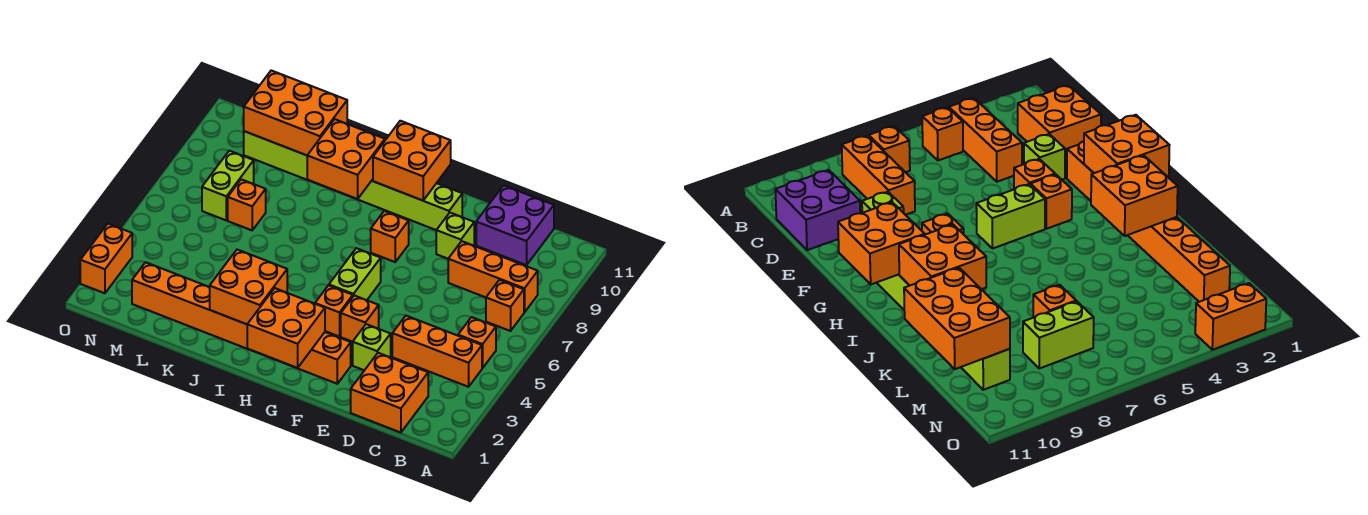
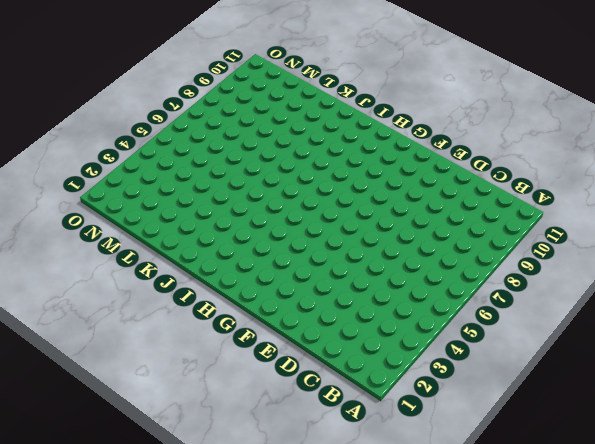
none -> orange 1x3 brick [392,316,482,387]
none -> orange 1x1 brick [458,317,496,368]
none -> orange 1x1 brick [486,280,524,331]

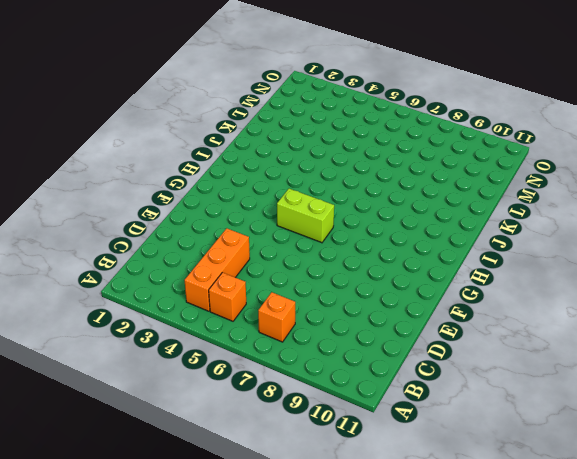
none -> orange 1x3 brick [448,241,538,312]
none -> orange 2x2 brick [351,353,428,433]
none -> purple 2x2 brick [476,185,554,265]

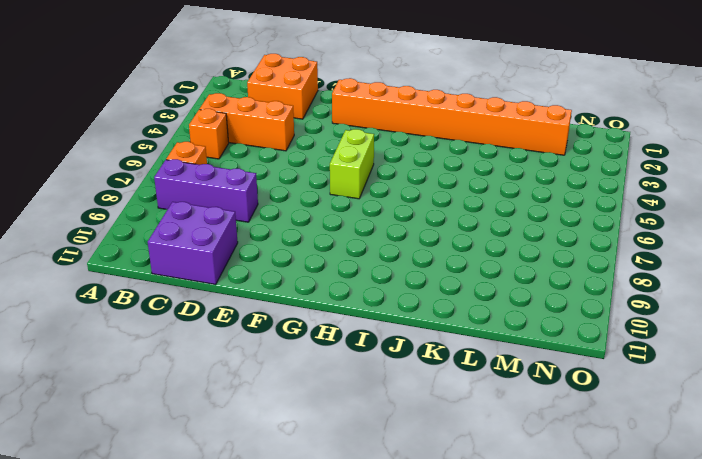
purple 1x3 brick [154,159,258,222] -> orange 1x3 brick [448,241,538,312]
none -> lime 1x1 brick [353,324,391,370]
none -> lime 1x1 brick [436,213,474,259]
none -> orange 1x1 brick [341,295,379,342]

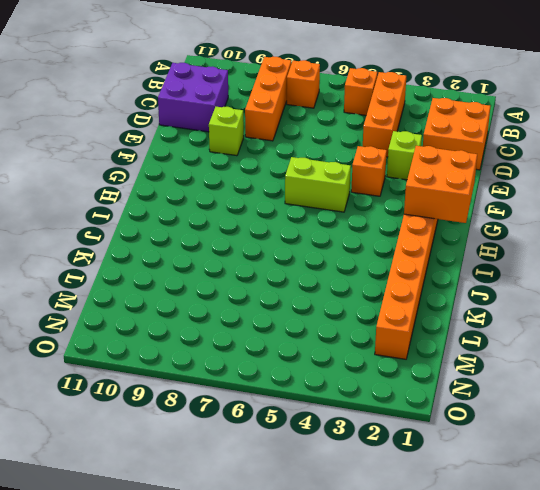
none -> lime 1x8 brick [244,131,462,230]
none -> orange 1x1 brick [315,285,353,337]
none -> orange 1x1 brick [371,211,409,262]

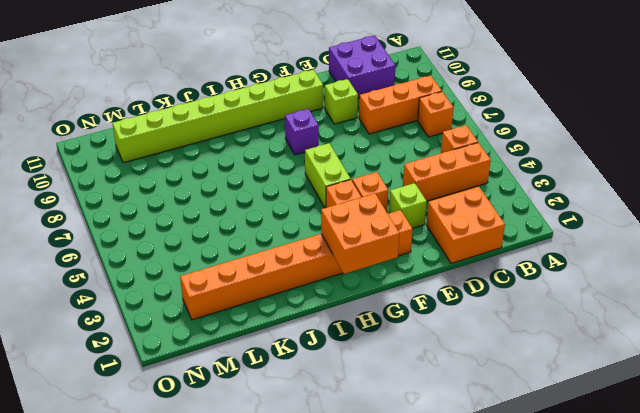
purple 1x1 brick [285,109,319,155] -> orange 1x1 brick [371,211,409,262]
none -> orange 1x1 brick [228,179,266,230]
none -> lime 1x2 brick [202,151,254,220]
none -> orange 1x2 brick [80,224,132,293]

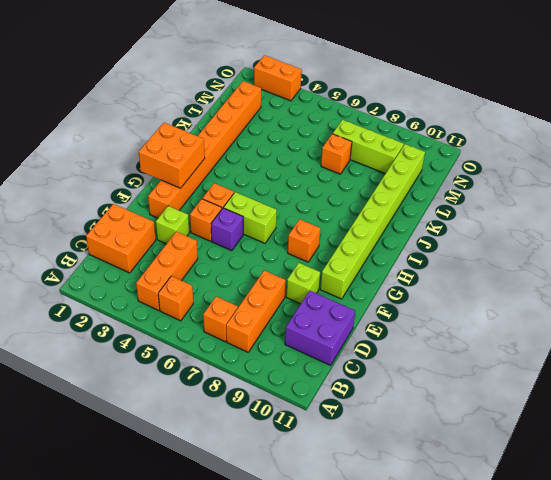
purple 1x1 brick [211,208,243,251] -> none
lime 1x3 brick [333,120,404,174] -> lime 1x2 brick [202,151,254,220]
none -> orange 2x2 brick [373,121,451,201]
none -> orange 2x2 brick [210,250,287,324]
none -> orange 2x2 brick [307,119,385,199]

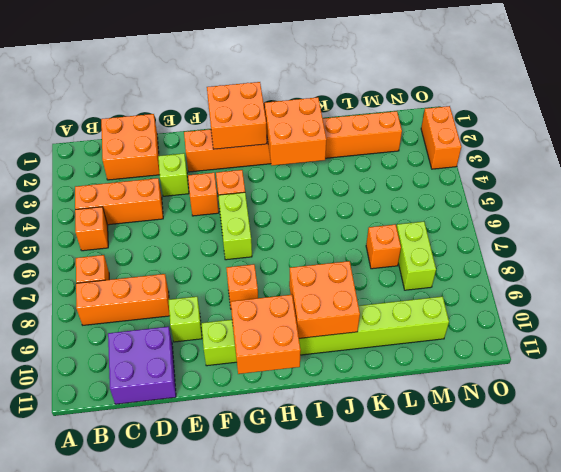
none -> orange 2x3 brick [244,70,347,155]

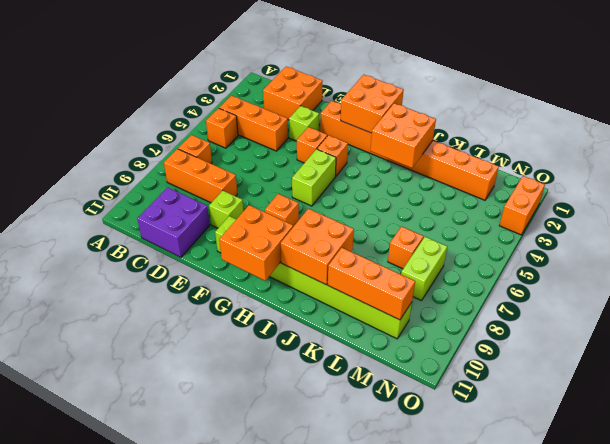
orange 1x3 brick [328,248,415,320] -> orange 2x3 brick [244,70,347,155]

